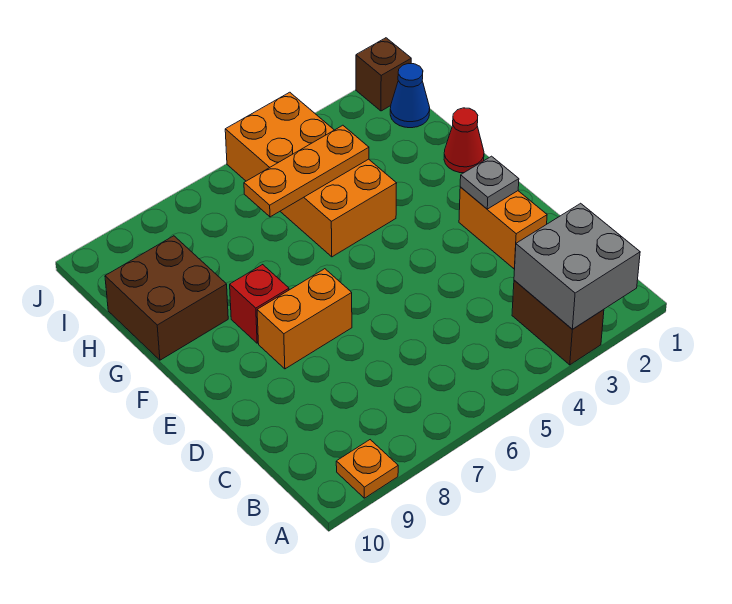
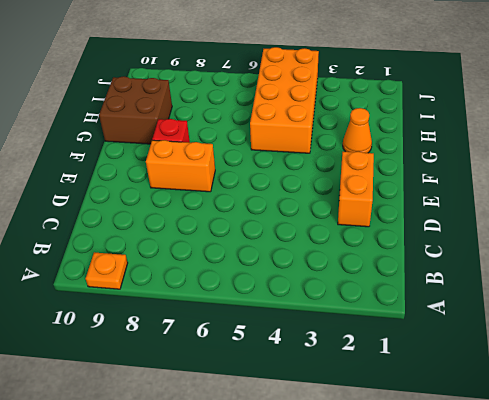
orange 1x1 cone [343,108,372,153] -> none
none -> brown 1x2 brick [512,280,604,365]
none -> red 1x1 cone [444,108,484,173]
none -> blue 1x1 cone [390,64,430,128]

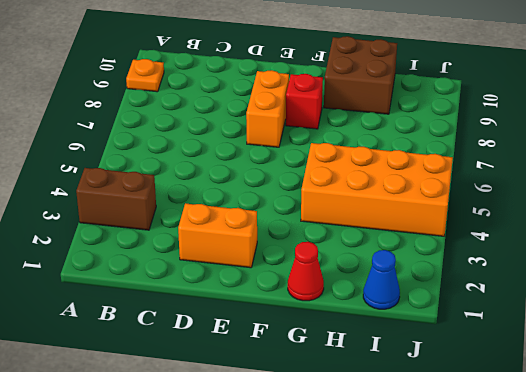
none -> brown 1x1 brick [356,38,411,111]
none -> grey 2x2 brick [514,203,640,329]
none -> grey 1x1 plate [460,156,519,209]

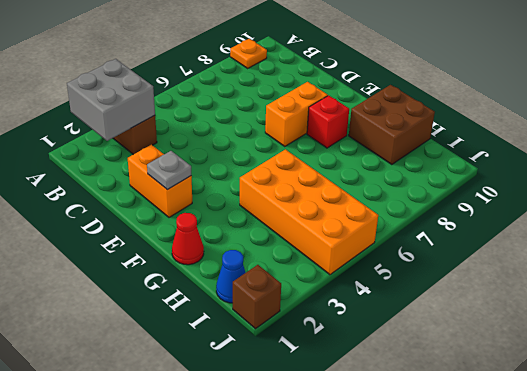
none -> orange 1x3 plate [244,125,369,217]

